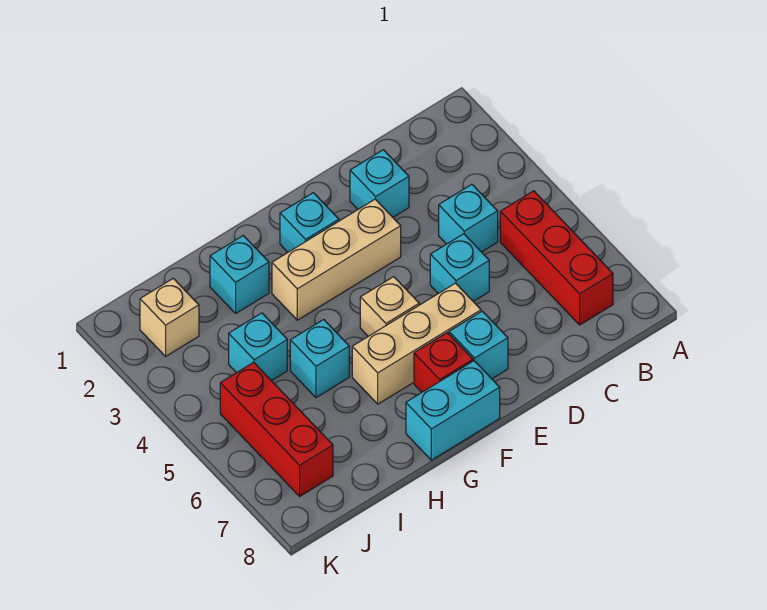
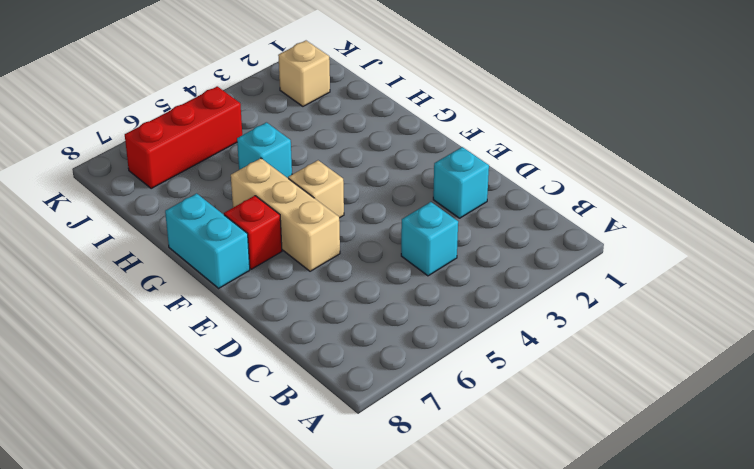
none -> red 1x3 brick [500,191,613,325]
none -> cyan 1x1 brick [430,234,489,301]
none -> tan 1x3 brick [272,199,401,320]

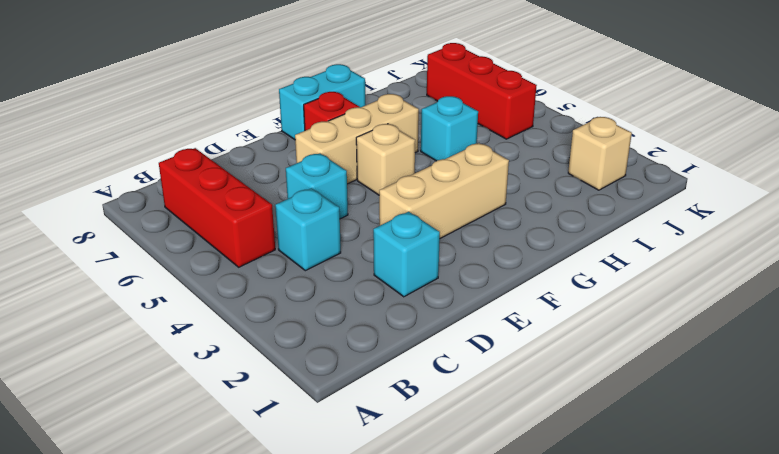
none -> cyan 1x1 brick [449,311,508,379]
none -> cyan 1x1 brick [280,193,339,252]
none -> cyan 1x1 brick [210,235,269,313]

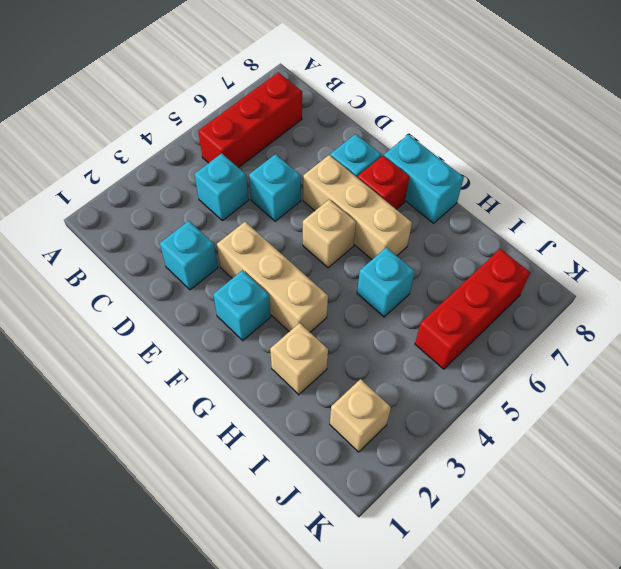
tan 1x1 brick [270,323,328,395] -> cyan 1x1 brick [210,235,269,313]
none -> cyan 1x1 brick [229,313,287,381]

